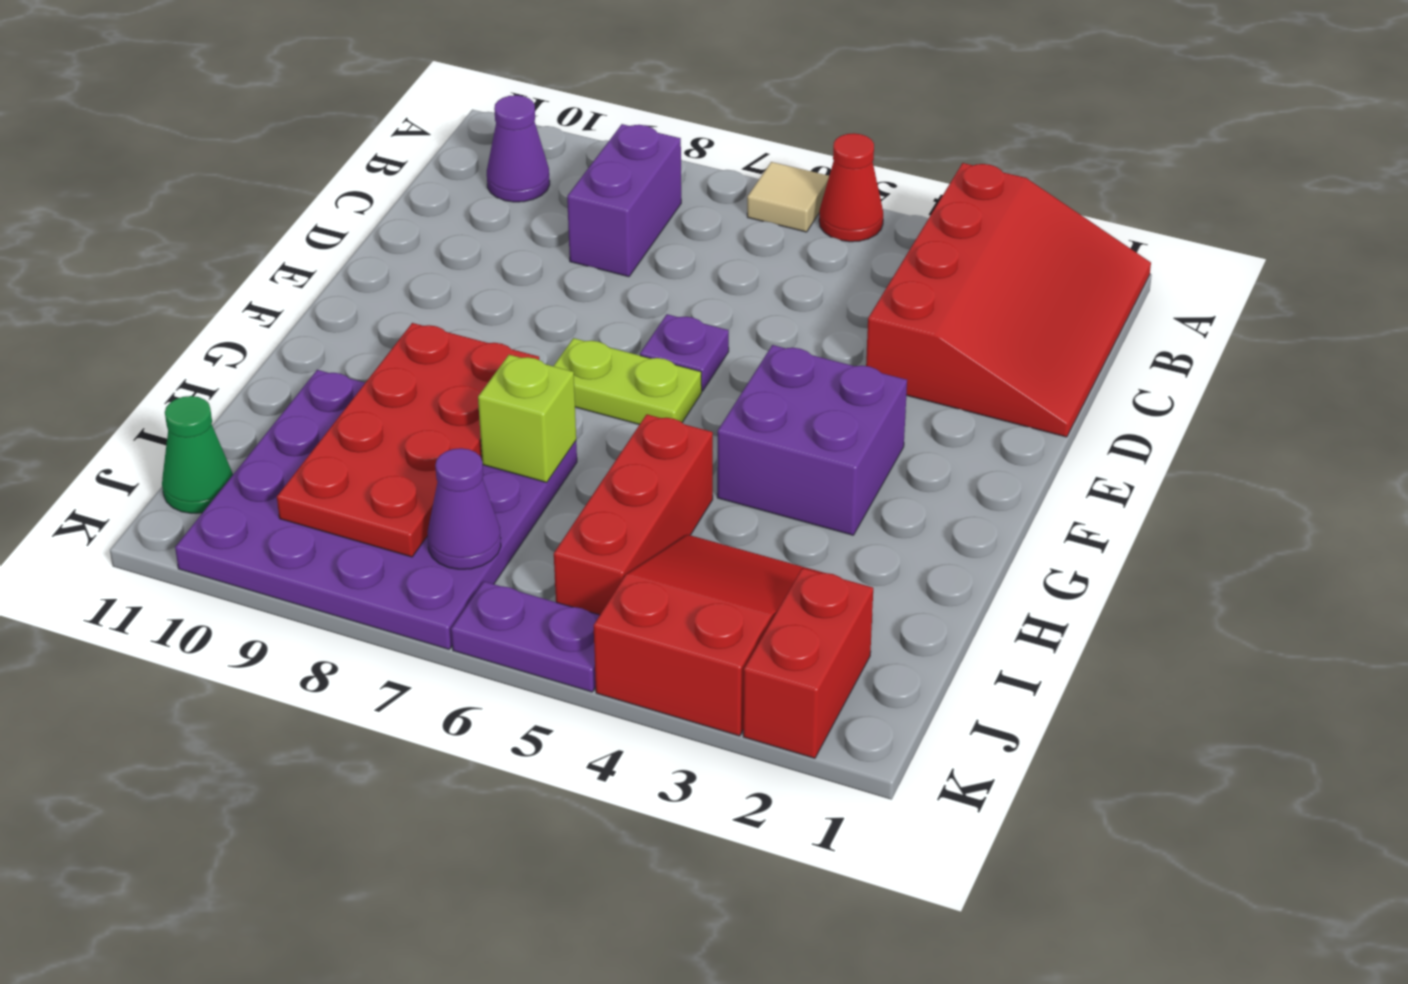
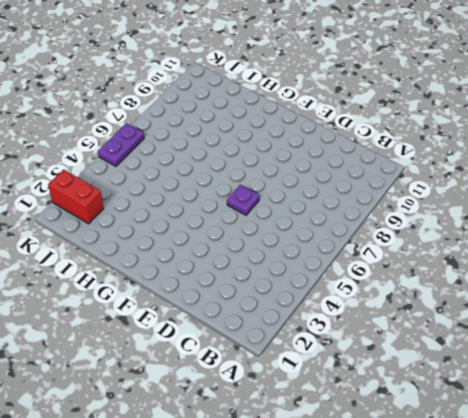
none -> red 3x4 slope [866,163,1151,437]
none -> red 1x1 cone [819,133,883,242]
none -> tan 1x1 tile [747,162,829,232]

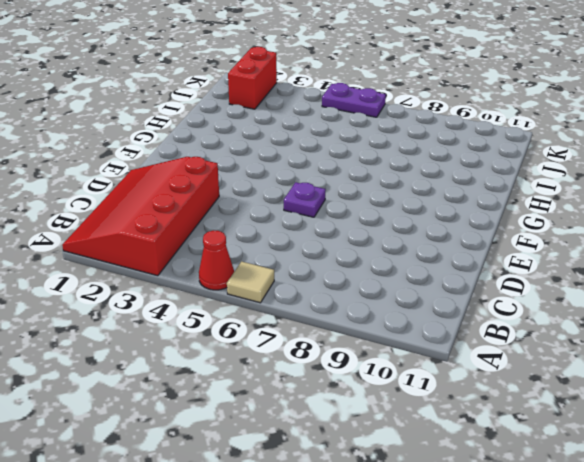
none -> purple 1x2 brick [567,124,681,277]
none -> purple 1x1 cone [487,95,550,202]
none -> purple 2x2 brick [717,345,907,535]

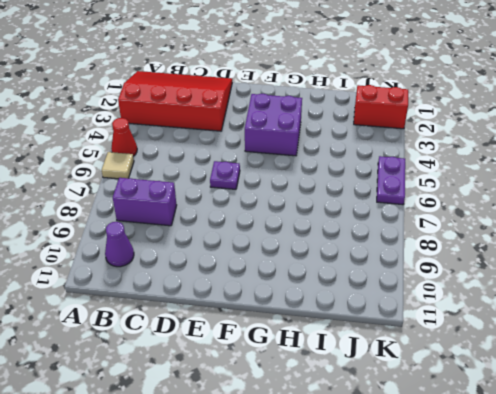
none -> lime 1x2 plate [554,338,702,425]
none -> red 1x3 brick [554,414,713,615]
none -> purple 4x4 plate [175,370,577,649]

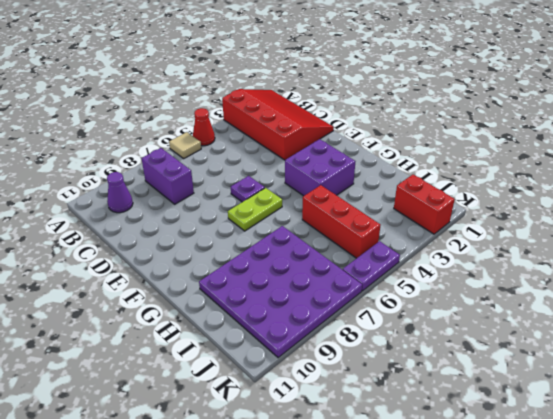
none -> red 2x3 slope [594,535,824,736]
none -> green 1x1 cone [162,396,233,513]
none -> red 2x4 plate [277,323,539,557]

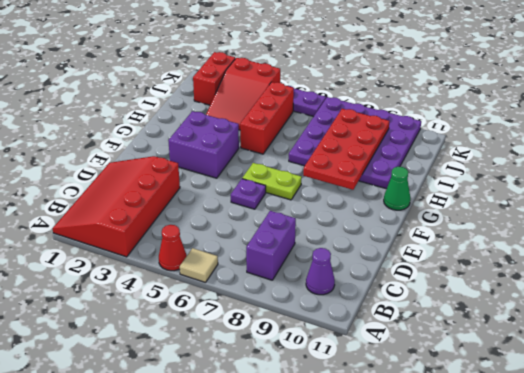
green 1x1 cone [384,167,410,210] -> green 1x1 cone moved to [162,396,233,513]
none -> lime 1x1 brick [478,355,576,482]
none -> purple 1x1 cone [428,448,501,569]

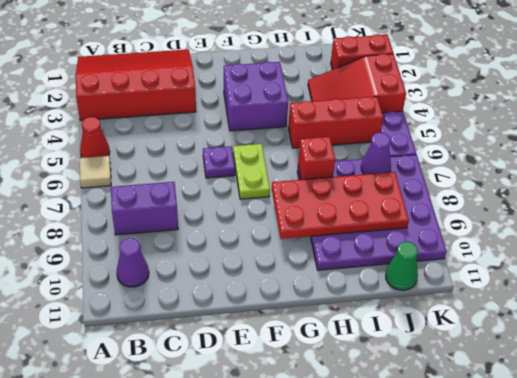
red 1x1 brick [298,137,335,180] -> lime 1x1 brick [478,355,576,482]

